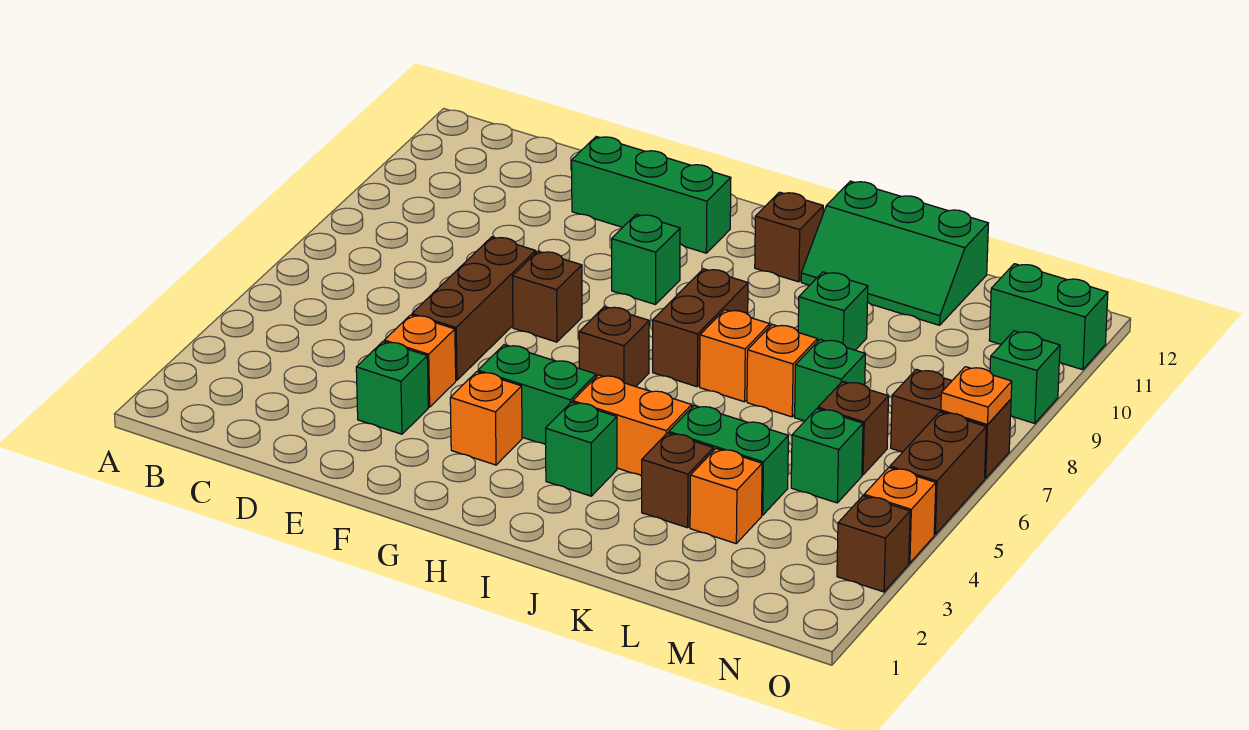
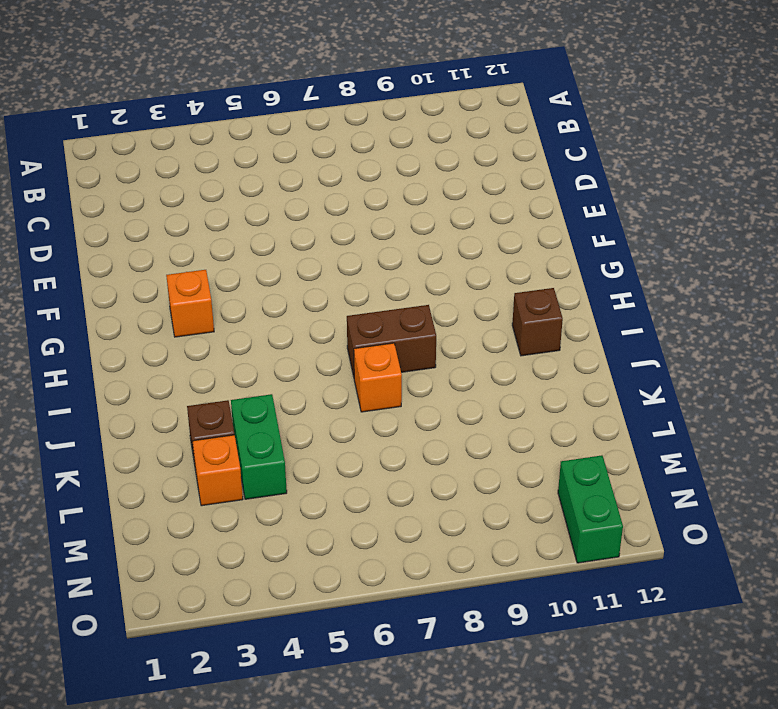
none -> green 1x1 brick [356,342,428,434]
none -> orange 1x1 brick [384,315,456,407]
none -> brown 1x3 brick [412,237,536,380]
none -> green 1x3 brick [572,137,731,253]

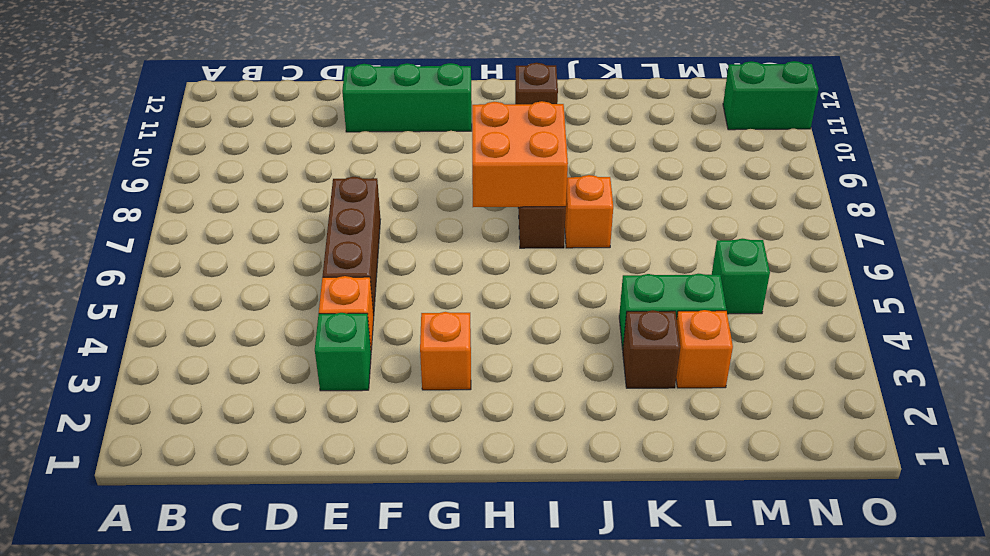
orange 2x2 brick [472,101,568,207] -> none
none -> brown 1x1 brick [512,251,582,342]
none -> green 1x2 brick [478,345,596,445]
none -> green 1x1 brick [612,214,680,305]
none -> brown 1x1 brick [579,306,649,387]

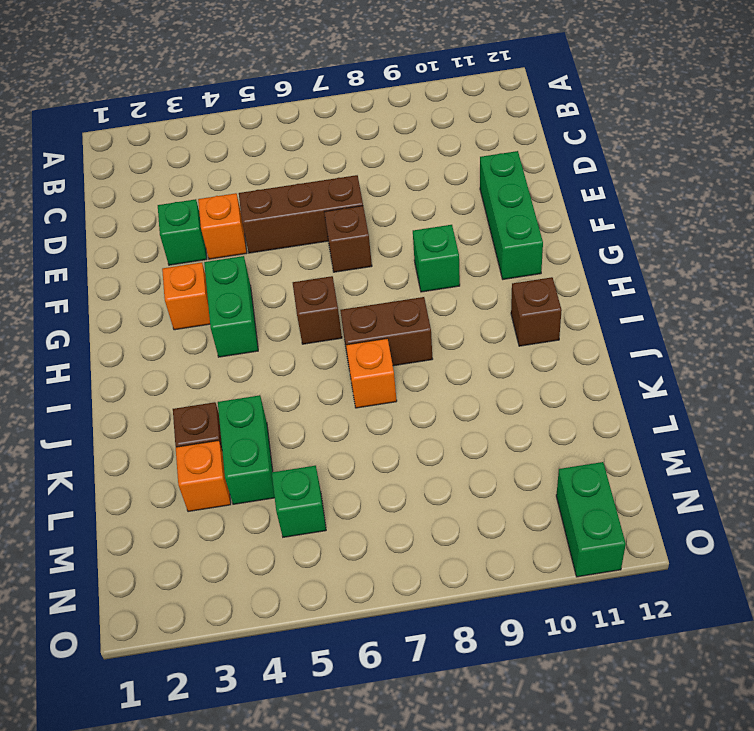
none -> green 1x1 brick [546,402,617,496]
none -> orange 1x2 brick [573,375,692,476]
none -> green 2x3 slope [801,181,988,325]
none -> orange 1x1 brick [747,324,817,417]

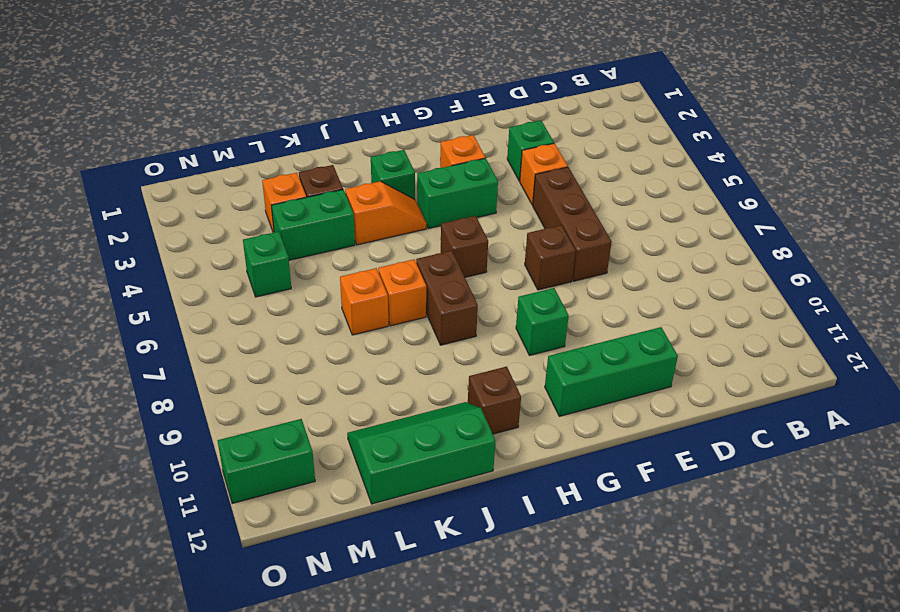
orange 1x2 slope [345,181,427,245] -> orange 1x2 brick [573,375,692,476]
none -> green 1x1 brick [798,272,868,350]
none -> green 1x1 brick [795,339,865,421]
none -> brown 1x1 brick [818,381,889,475]
none -> brown 1x2 brick [891,369,1011,478]

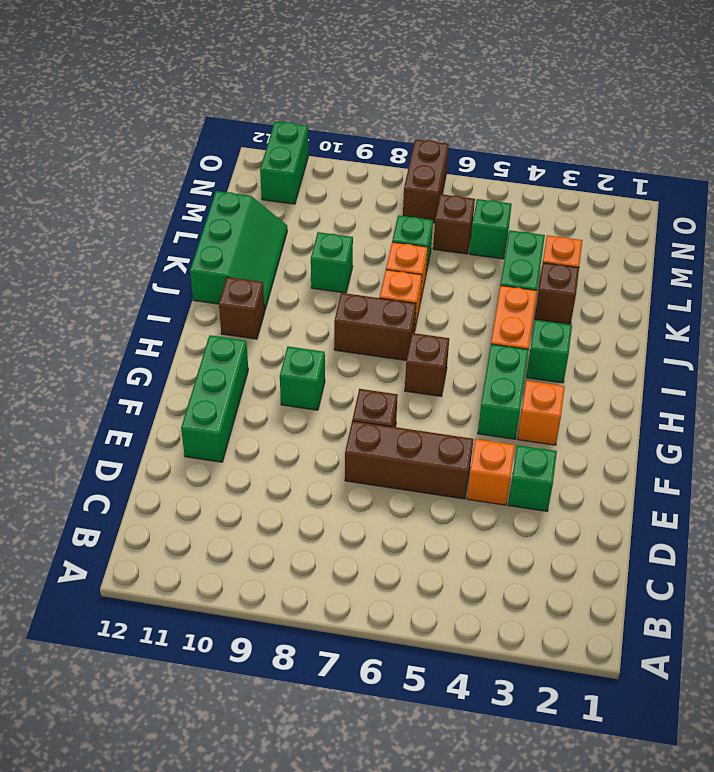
none -> brown 1x1 brick [837,496,910,592]
none -> orange 1x1 brick [864,468,936,563]
none -> brown 1x2 brick [890,412,986,534]
none -> green 1x1 brick [990,331,1060,424]

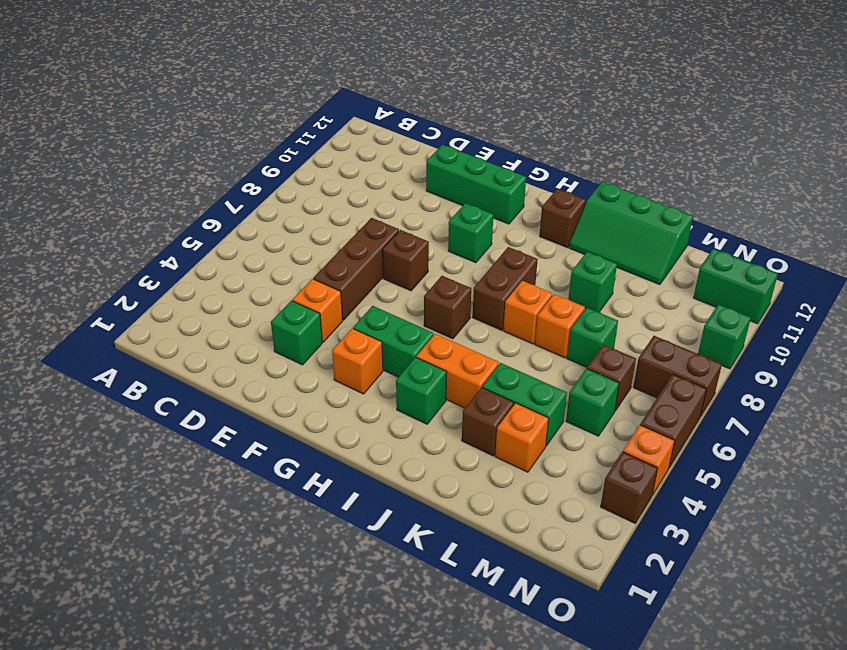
none -> orange 1x1 plate [941,367,1012,425]

